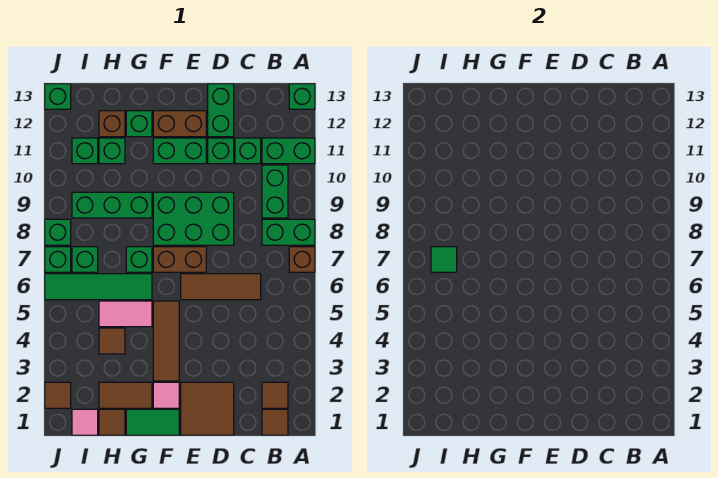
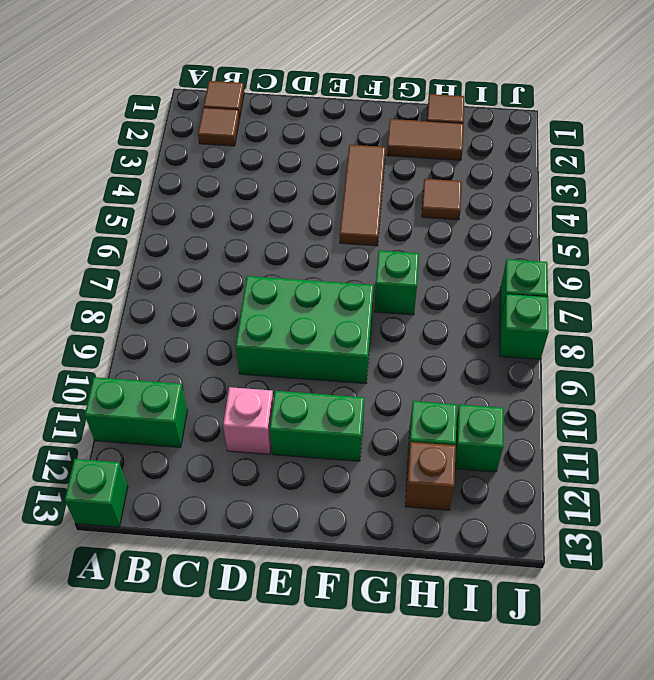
pink 1x1 brick [223,387,273,454] -> green 1x1 brick [208,138,234,164]
none -> brown 1x1 brick [289,247,315,272]
none -> green 1x2 brick [262,219,315,245]
none -> green 1x2 brick [262,165,288,218]
none -> brown 1x3 tile [181,274,261,300]

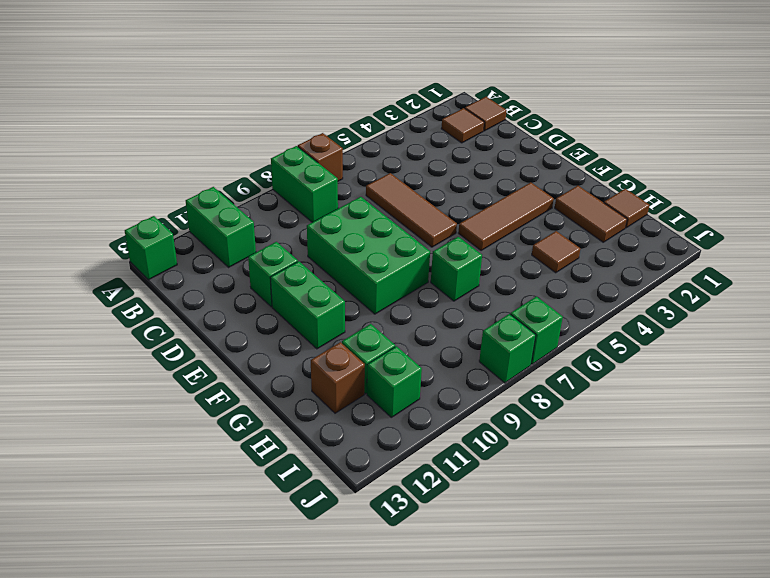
none -> green 1x2 brick [262,165,288,218]
none -> green 1x1 brick [235,138,261,164]
none -> brown 2x2 tile [181,382,234,435]
none -> green 1x2 brick [208,84,234,137]

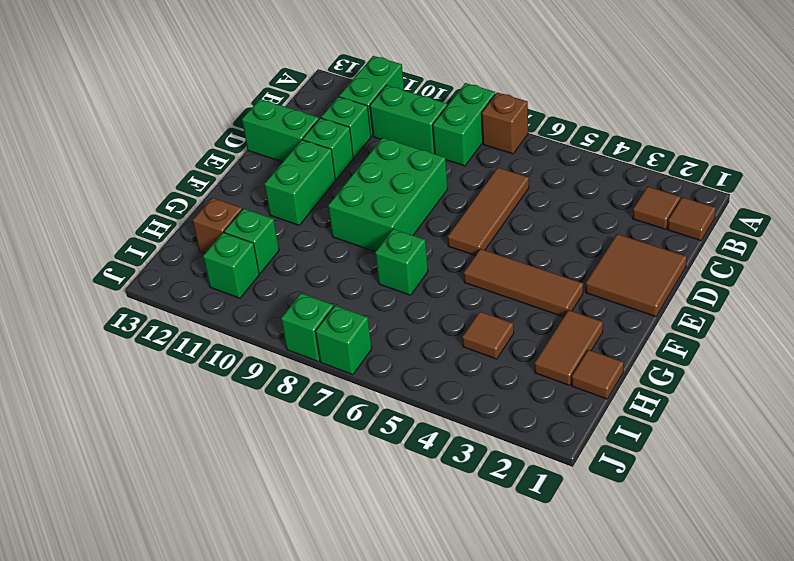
none -> green 1x1 brick [289,84,315,109]
none -> brown 1x2 brick [153,247,206,272]
none -> brown 1x2 brick [153,111,206,137]
none -> green 1x2 tile [126,409,179,435]

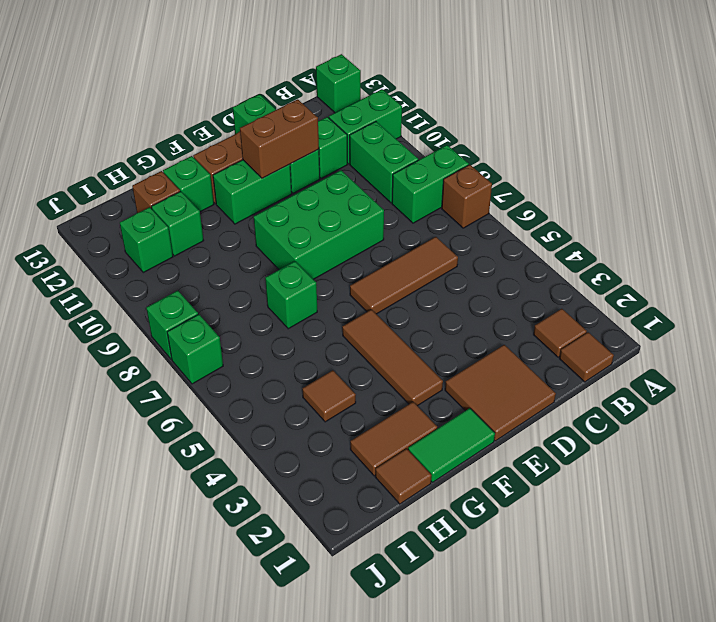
brown 1x2 brick [240,99,319,178] -> brown 1x2 brick moved to [153,247,206,272]
none -> pink 1x1 tile [153,382,179,408]
none -> pink 1x2 tile [99,301,152,327]
none -> green 1x4 tile [45,274,152,300]
none -> green 1x3 brick [72,192,152,218]

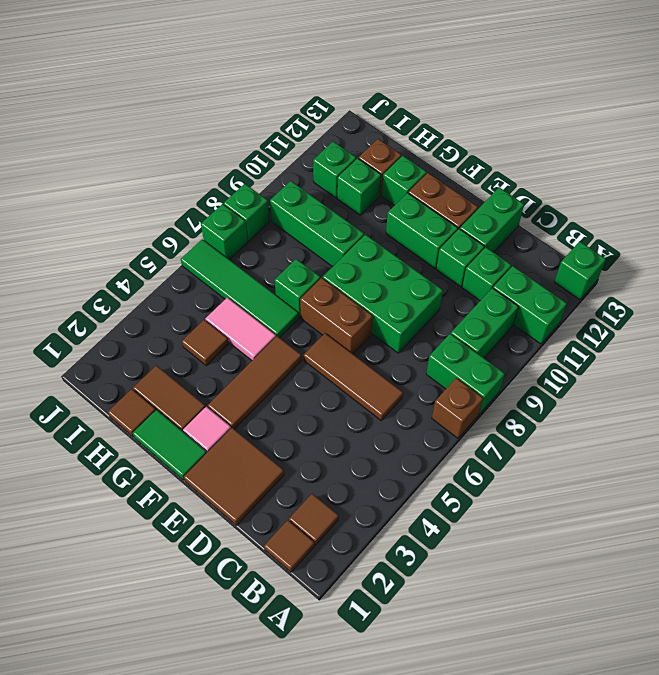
none -> pink 1x1 tile [72,409,98,435]
none -> green 1x1 brick [72,247,98,272]
none -> brown 1x1 tile [45,382,71,408]
none -> green 1x1 brick [45,84,71,109]

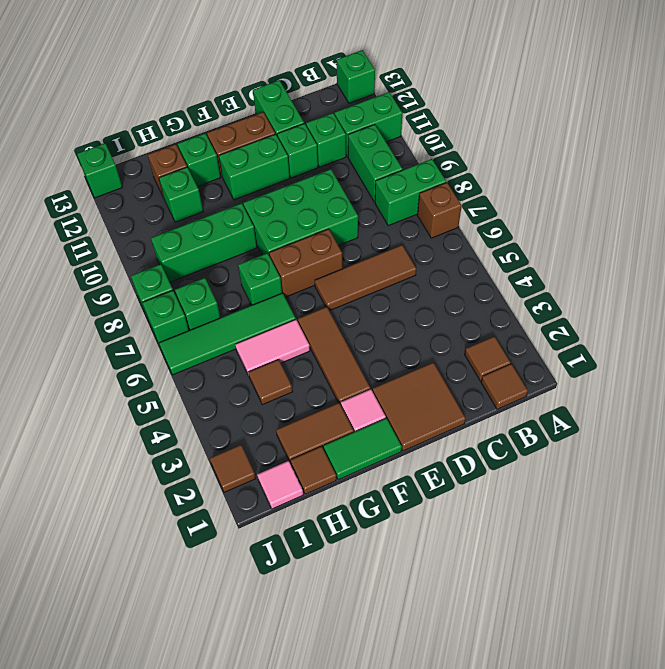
none -> green 1x1 brick [72,138,98,164]
none -> green 1x1 tile [431,247,457,272]

